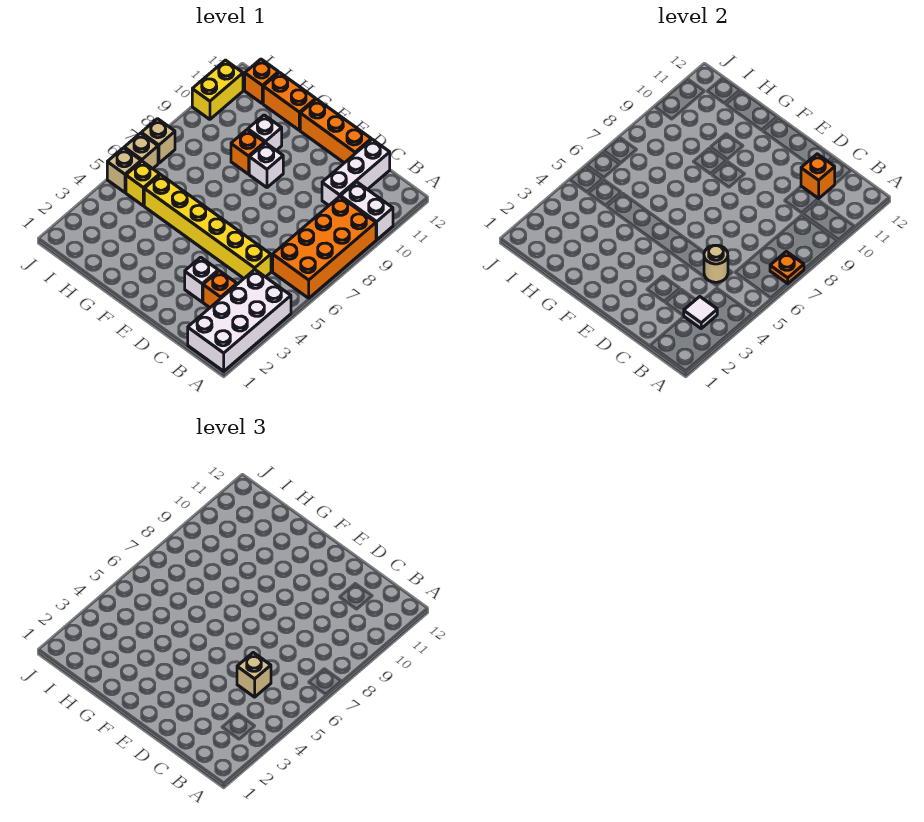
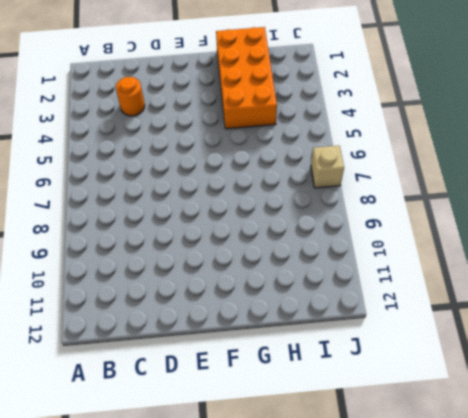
orange 1x1 round brick [116,77,145,116] -> orange 1x1 brick [203,271,237,308]
orange 2x4 brick [216,27,277,129] -> orange 2x4 brick moved to [273,197,376,298]
none -> white 2x4 brick [188,270,291,371]
none -> white 1x2 brick [341,182,393,240]
none -> yellow 1x6 brick [144,175,271,278]

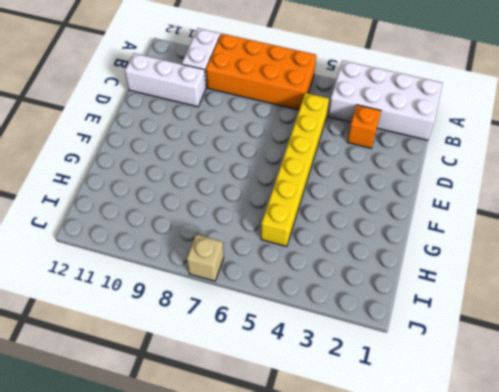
none -> white 1x1 brick [185,257,218,302]
none -> orange 1x3 brick [300,99,371,163]
none -> white 1x1 brick [249,143,283,187]

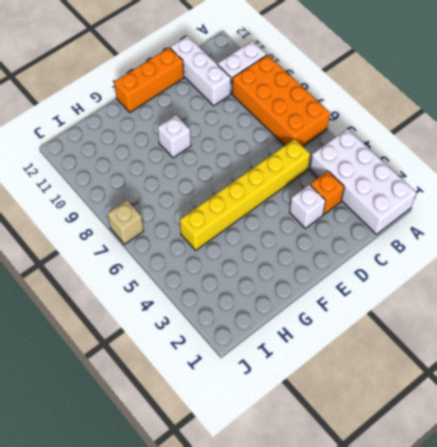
none -> orange 1x1 brick [231,130,265,174]
none -> white 1x1 brick [248,115,282,150]
none -> orange 1x2 brick [263,73,316,130]

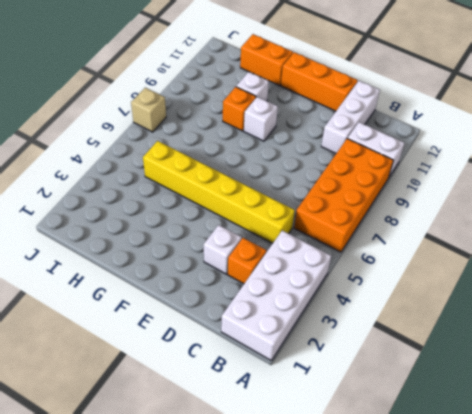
none -> yellow 1x1 brick [126,161,160,206]
none -> orange 1x1 brick [245,59,279,104]
none -> tan 1x1 brick [107,148,141,192]

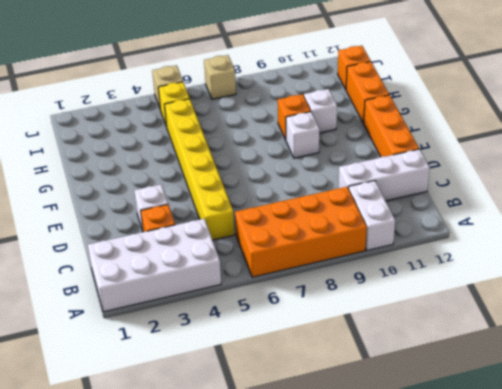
none -> tan 1x1 brick [124,133,158,169]
none -> yellow 1x2 brick [192,60,243,119]
none -> orange 1x1 plate [770,251,804,284]

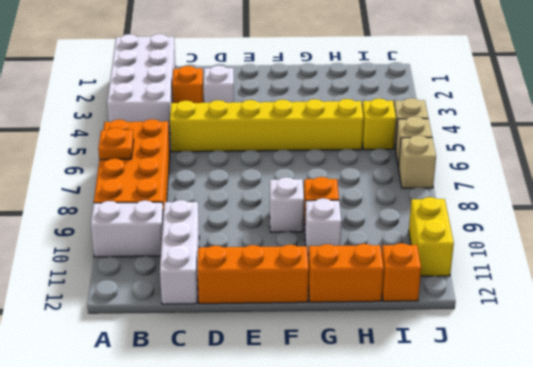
none -> white 1x1 tile [684,297,717,328]
none -> tan 1x1 round brick [704,245,728,282]
none -> orange 1x1 brick [801,154,835,199]

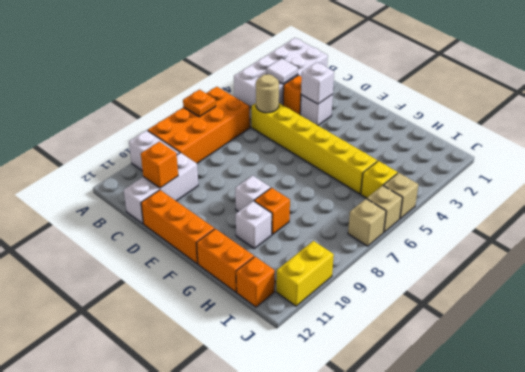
white 1x1 brick [301,62,334,104] -> none
none -> tan 1x1 brick [237,653,271,697]

